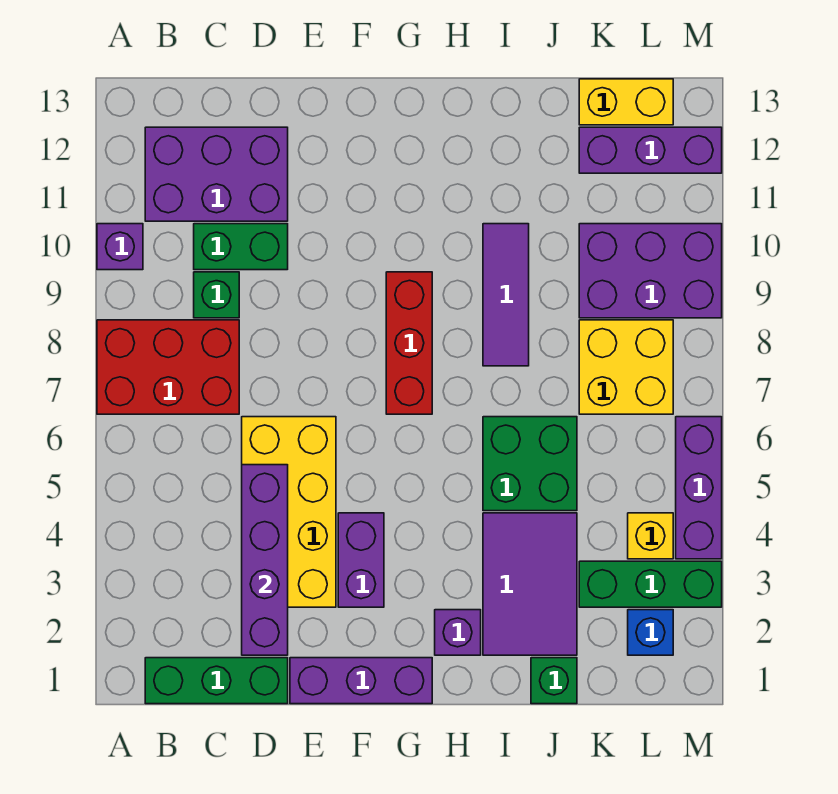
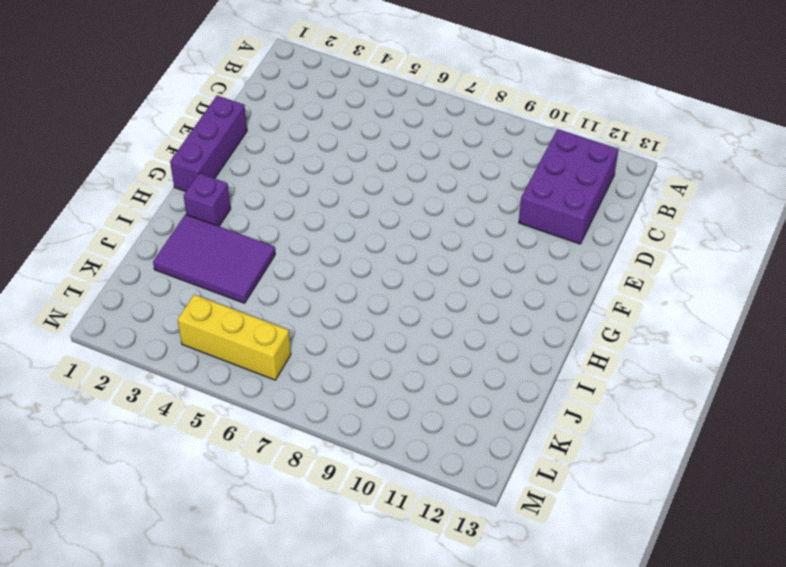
yellow 1x3 brick [178,295,291,380] -> yellow 1x1 brick [628,513,673,559]
none -> red 2x3 brick [97,320,239,414]
none -> purple 1x1 brick [97,224,143,270]
none -> green 1x3 brick [145,658,288,704]

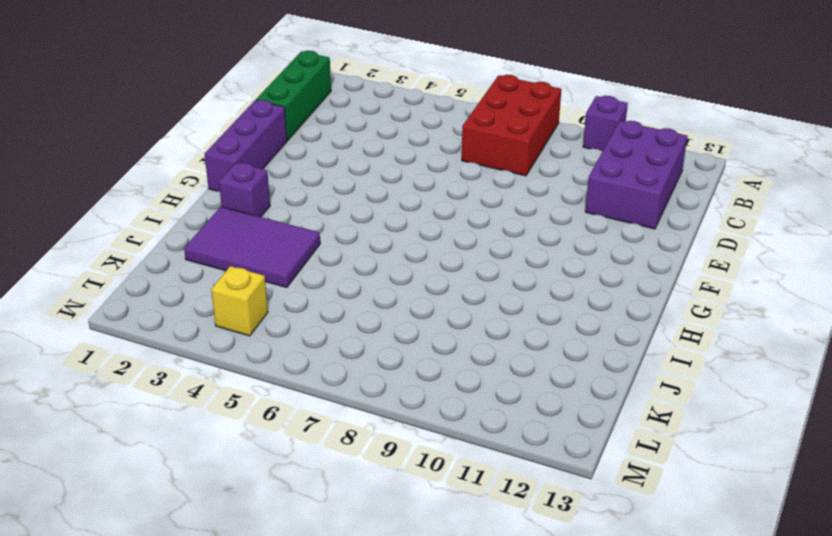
none -> green 1x1 brick [194,272,239,318]
none -> green 1x2 brick [194,224,288,270]
none -> yellow 2x4 brick [242,417,336,607]

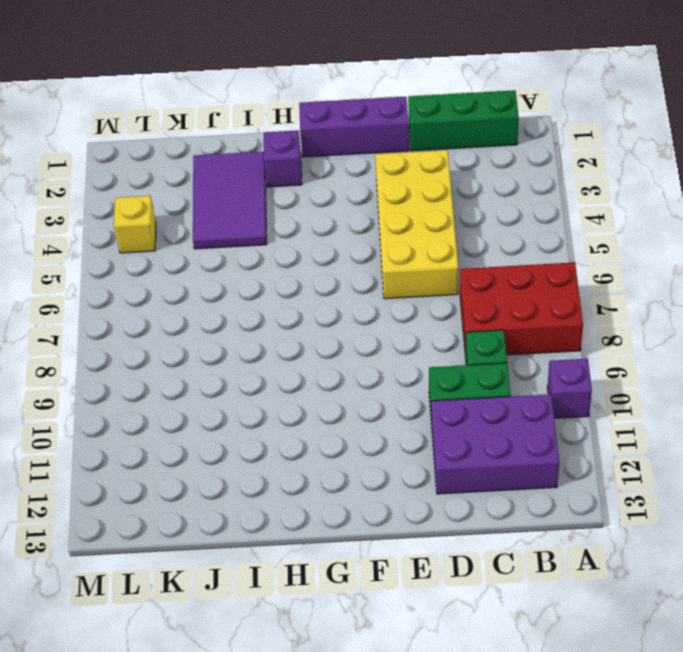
none -> purple 1x2 brick [338,513,384,607]
none -> red 1x3 brick [386,272,432,414]
none -> green 2x2 brick [483,417,577,511]

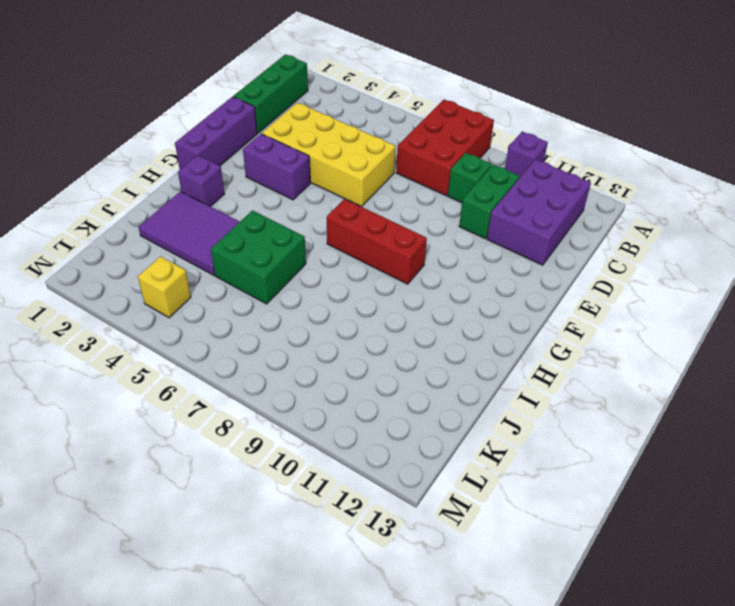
none -> purple 1x3 tile [483,224,529,366]
none -> green 1x1 brick [531,658,577,704]
none -> green 1x3 brick [579,561,722,607]

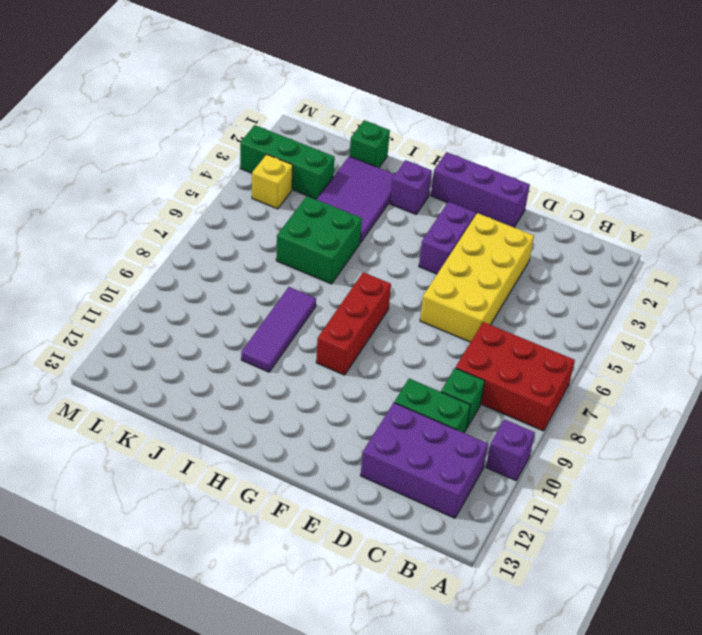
none -> green 1x3 brick [145,658,288,704]
none -> yellow 2x2 brick [579,320,673,414]
none -> purple 2x3 brick [579,224,722,318]

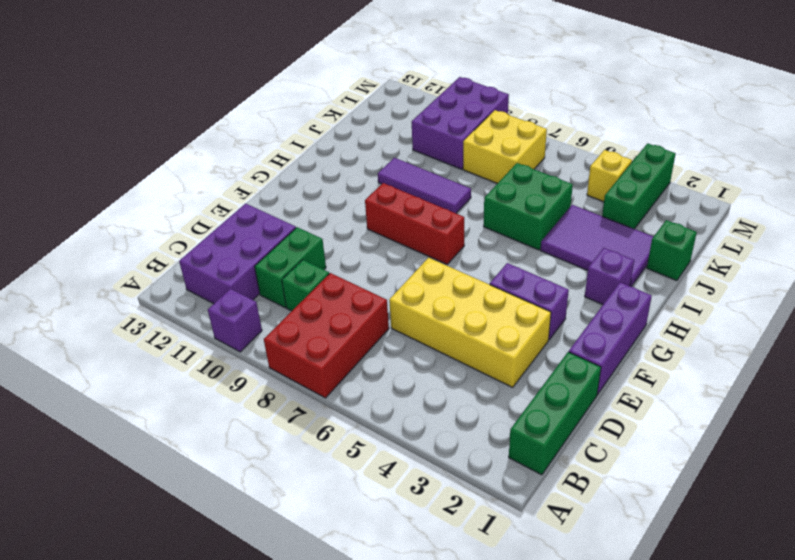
none -> purple 1x3 brick [579,127,722,173]
none -> yellow 1x2 brick [579,79,673,125]
none -> blue 1x1 brick [628,610,673,655]

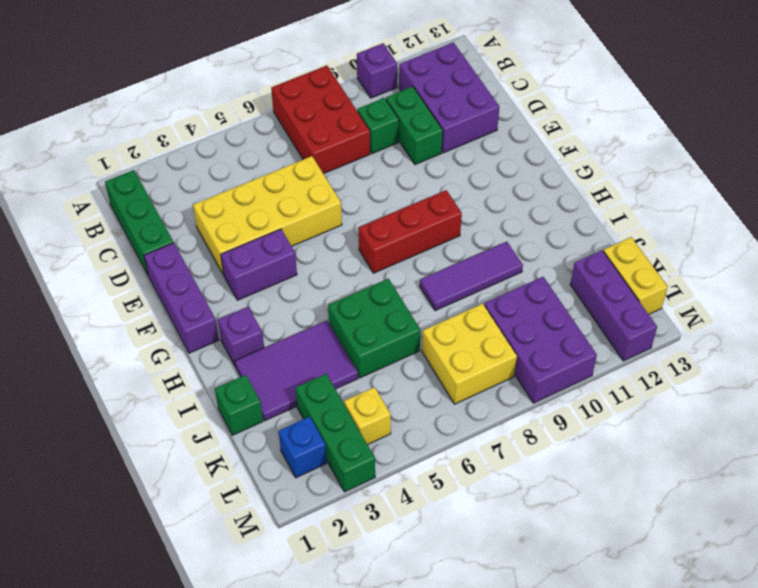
none -> purple 1x3 brick [676,417,722,559]
none -> purple 1x4 brick [242,465,288,655]

